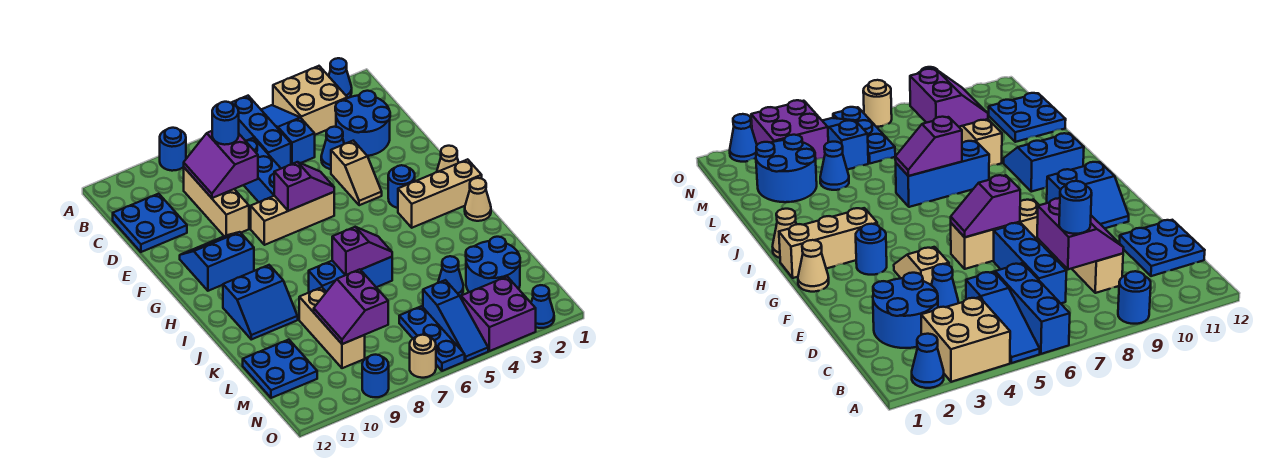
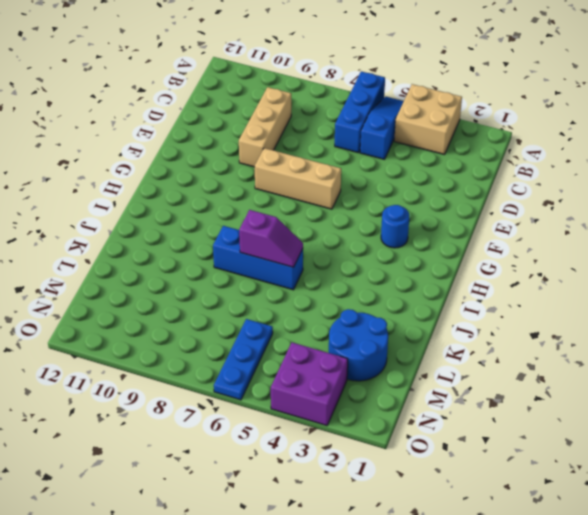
none -> blue 1x1 cone [329,58,352,98]
none -> blue 1x1 round brick [160,128,186,171]
none -> blue 2x2 round brick [335,91,390,156]
none -> blue 1x3 brick [244,138,281,202]

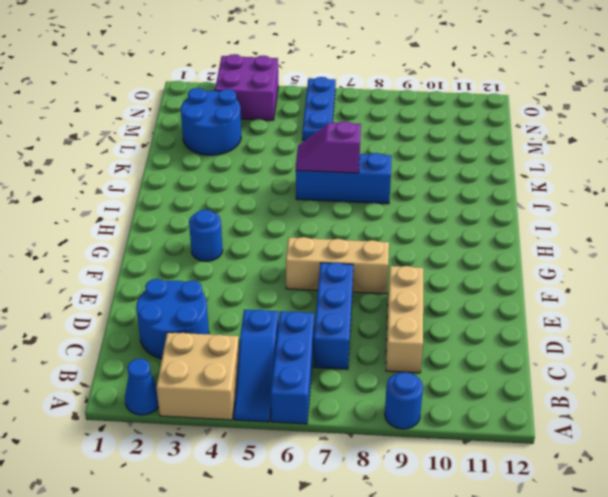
none -> blue 2x2 plate [113,194,187,252]
none -> blue 1x1 cone [321,127,344,169]
none -> tan 1x2 slope [331,141,382,205]
none -> blue 2x2 slope [180,232,254,291]

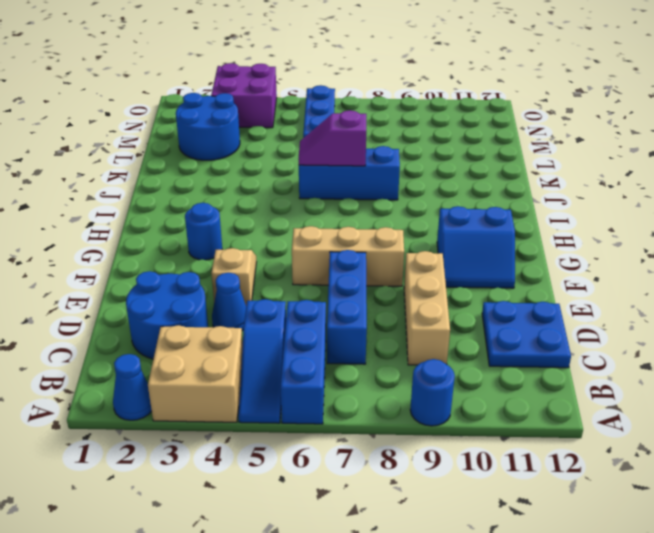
none -> tan 1x1 cone [437,146,459,172]
none -> tan 1x3 brick [398,159,482,228]
none -> tan 1x1 cone [465,178,491,221]
none -> blue 2x2 slope [223,265,298,339]

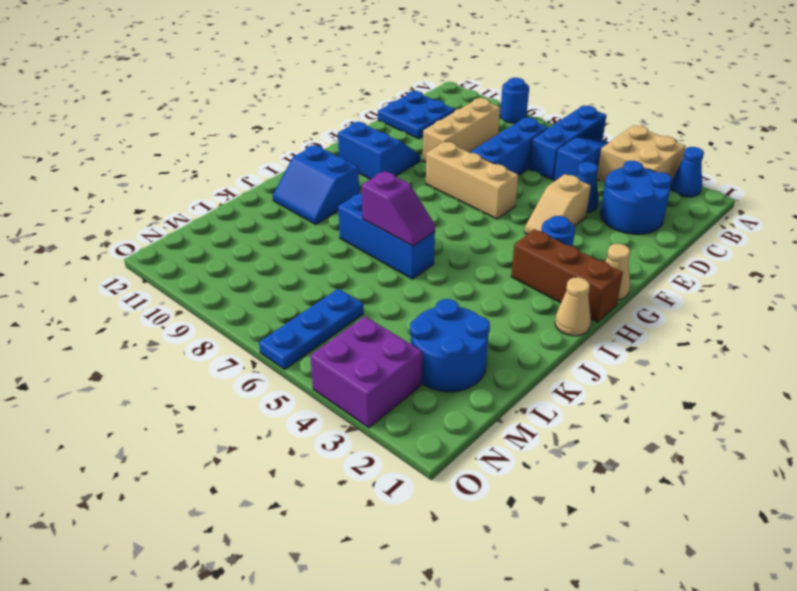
brown 1x3 brick [511,229,623,322] -> tan 1x3 brick [398,159,482,228]
none -> tan 1x3 brick [299,287,365,368]
none -> blue 1x1 cone [438,256,463,296]
none -> blue 2x2 plate [243,340,317,398]
none -> blue 1x3 slope [423,280,488,361]

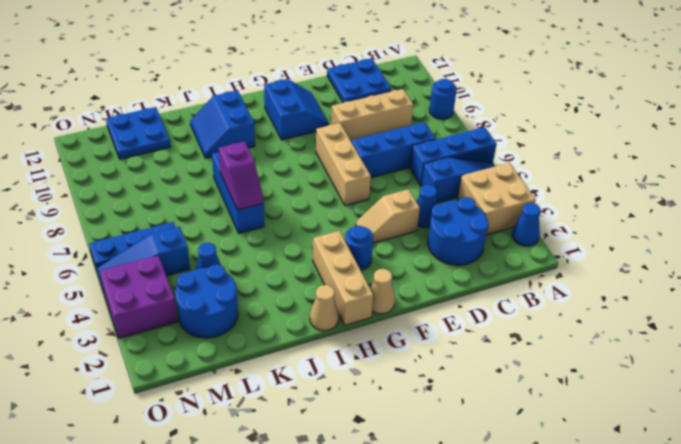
none -> tan 1x3 brick [299,287,365,368]
none -> blue 1x1 cone [531,285,554,328]
none -> tan 1x1 round brick [410,335,436,378]
none -> blue 1x1 round brick [362,355,389,397]

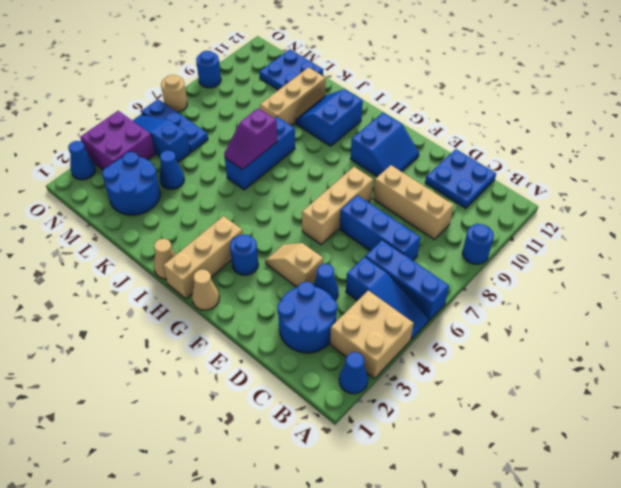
tan 1x3 brick [260,67,326,125] -> tan 1x3 brick turned to [299,287,365,368]
none -> purple 2x2 slope [184,131,258,198]
none -> purple 1x2 slope [274,162,334,211]
none -> purple 2x2 slope [314,269,388,344]
none -> blue 1x1 round brick [212,102,239,145]

